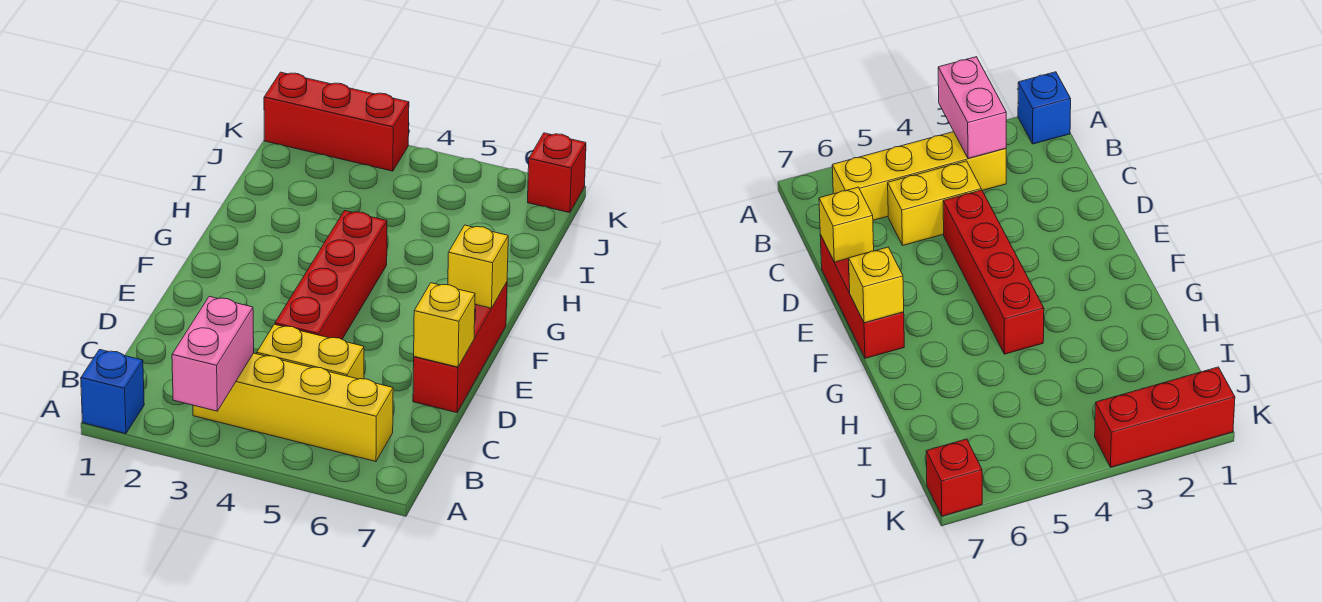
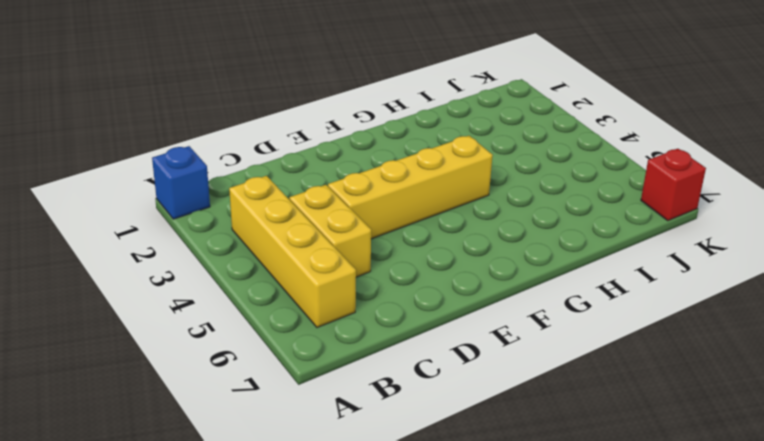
yellow 1x4 brick [328,136,493,239] -> red 1x4 brick [275,211,387,339]
none -> red 1x3 brick [413,282,507,413]
none -> red 1x3 brick [264,72,409,171]

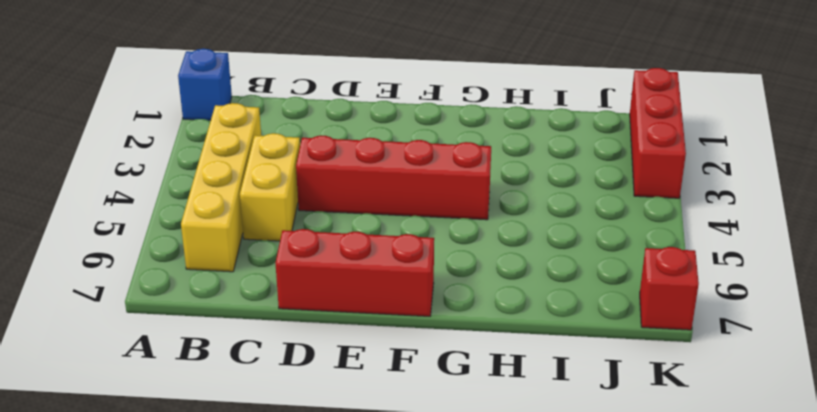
none -> pink 1x2 brick [172,296,254,411]
none -> yellow 1x1 brick [414,283,475,367]

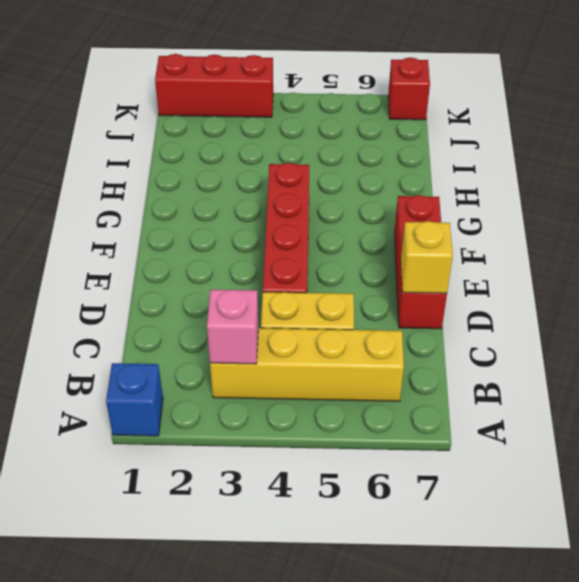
pink 1x1 brick [207,290,258,364] -> pink 1x2 brick [172,296,254,411]
none -> yellow 1x1 brick [448,225,508,308]

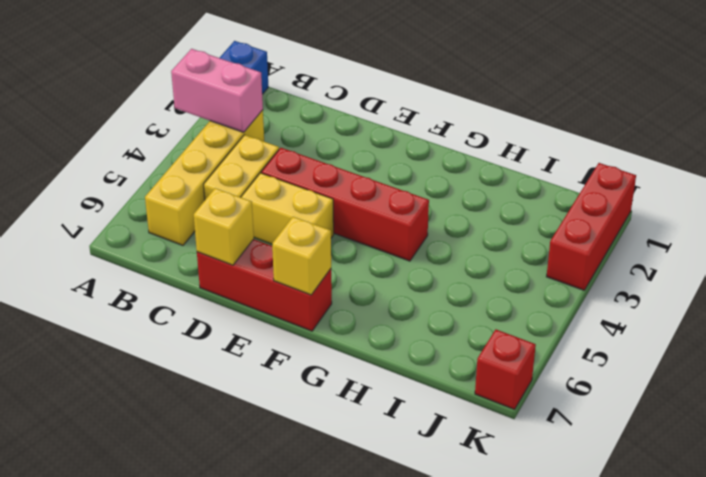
yellow 1x2 brick [241,173,334,244] -> none

